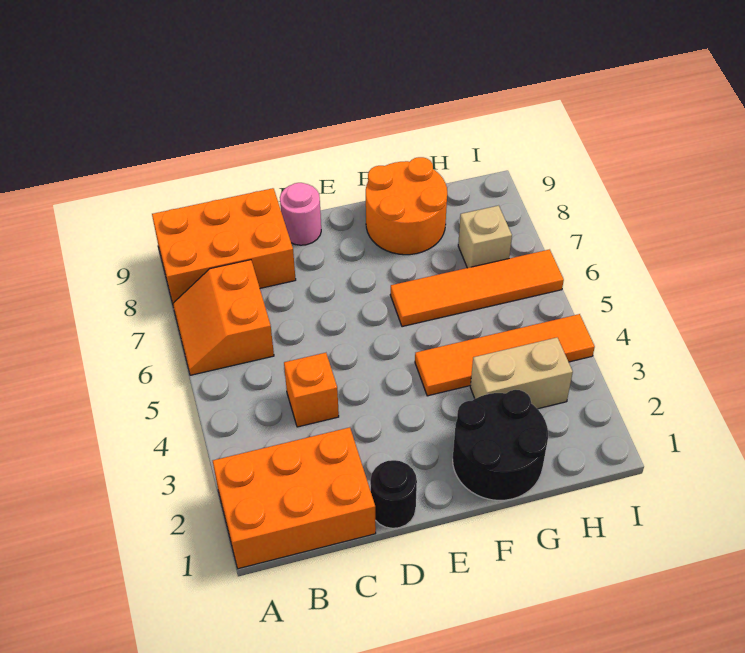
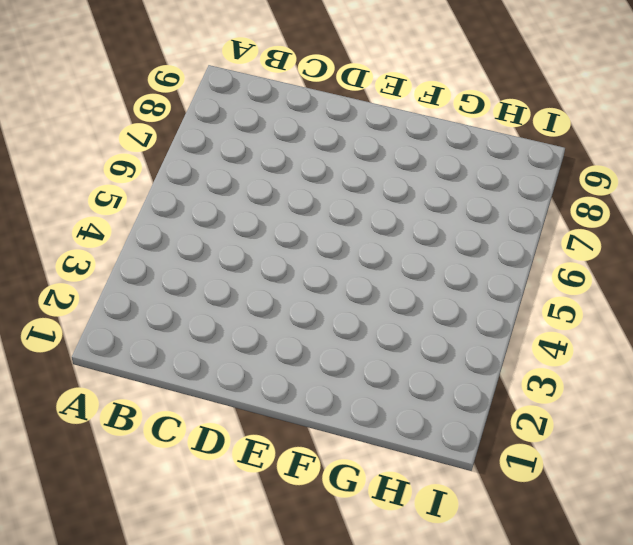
none -> orange 2x3 brick [213,427,376,569]
none -> orange 2x2 slope [173,260,274,375]
none -> orange 2x3 brick [152,188,296,303]

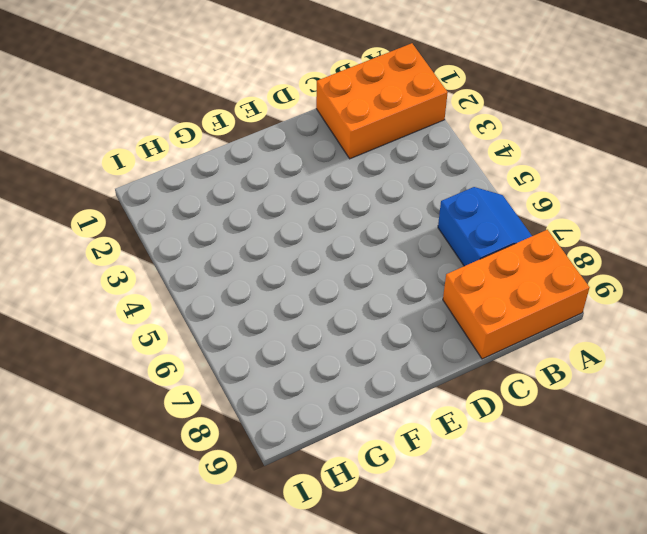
blue 2x2 slope [438,187,532,266] -> orange 2x2 slope [173,260,274,375]
none -> orange 1x1 brick [284,353,339,427]
none -> black 1x1 round brick [370,460,417,528]
none -> pink 1x1 round brick [280,183,321,245]

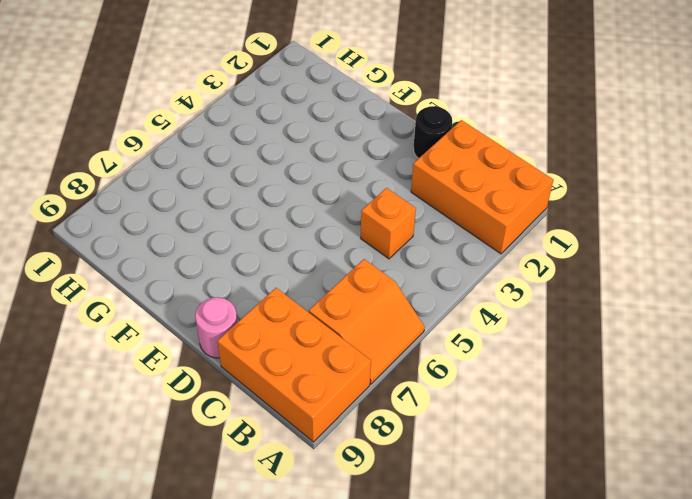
none -> black 2x2 round brick [453,390,548,500]
none -> orange 1x4 tile [415,314,595,396]
none -> orange 1x4 tile [390,249,564,327]

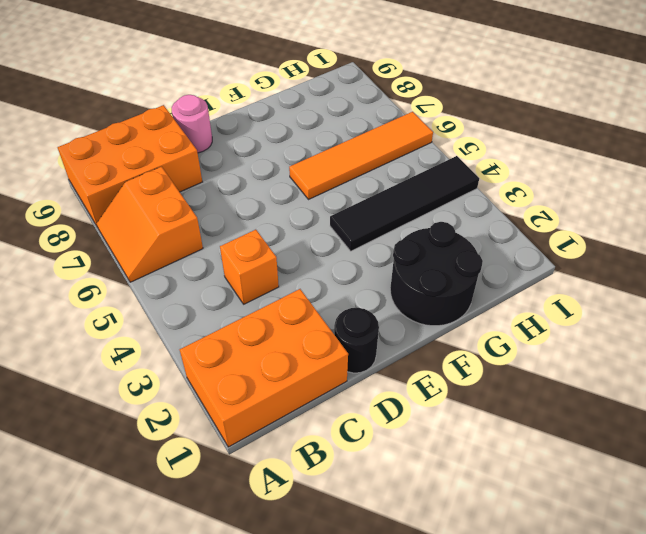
black 1x4 tile [330,156,479,251] -> orange 1x4 tile [415,314,595,396]
none -> orange 2x2 round brick [366,157,447,255]
none -> tan 1x2 brick [470,338,573,409]
none -> tan 1x1 brick [458,205,512,268]

